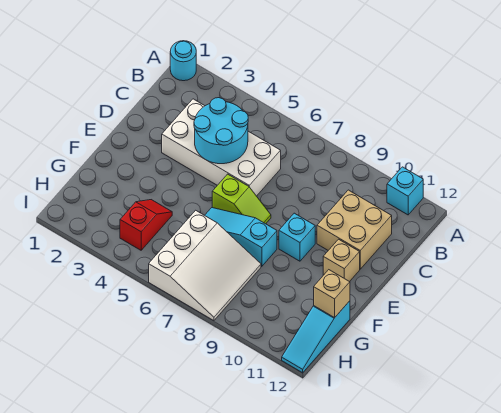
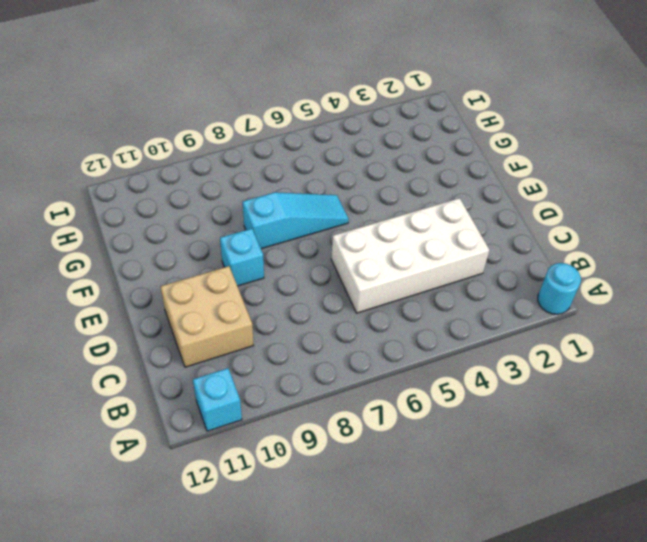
none -> lime 1x2 slope [212,174,271,224]
none -> tan 1x1 brick [323,239,360,282]
none -> red 1x2 slope [120,200,172,250]

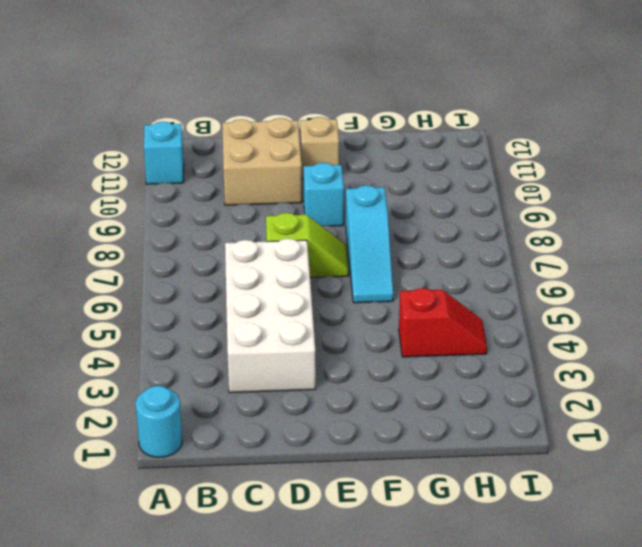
lime 1x2 slope [266,213,349,278] -> lime 1x2 slope turned to [212,174,271,224]
red 1x2 slope [399,288,487,357] -> red 1x2 slope turned to [120,200,172,250]
none -> white 3x3 slope [149,210,261,321]
none -> cyan 1x3 slope [282,301,350,373]
none -> cyan 2x2 round brick [194,98,248,164]

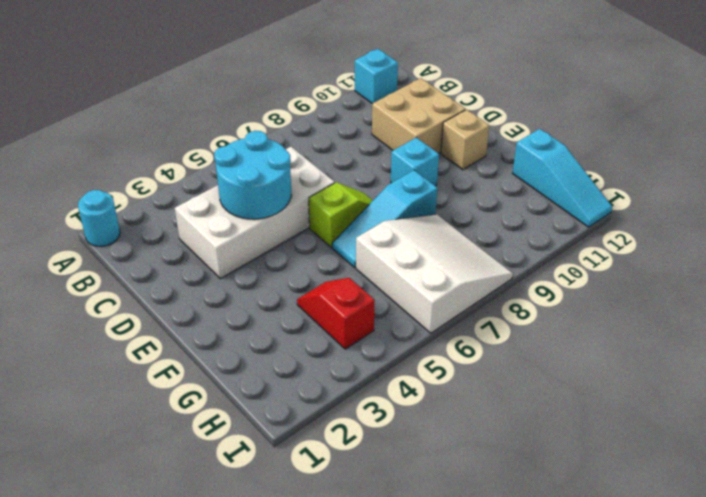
none -> tan 1x1 brick [314,270,350,318]

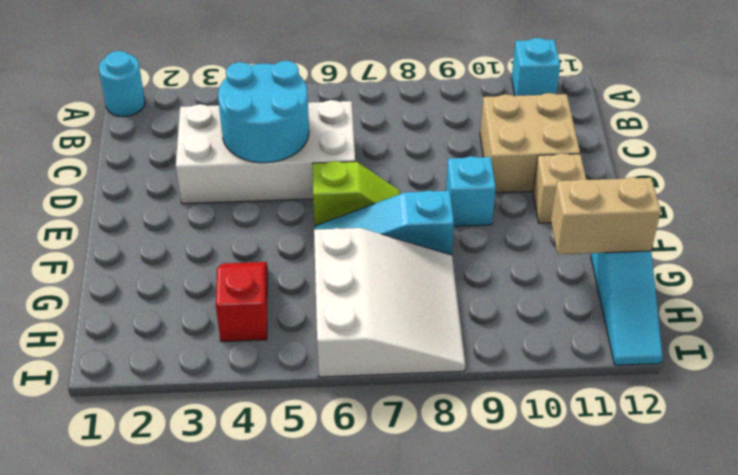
tan 1x2 brick [551,177,661,254] -> tan 1x1 brick [314,270,350,318]

